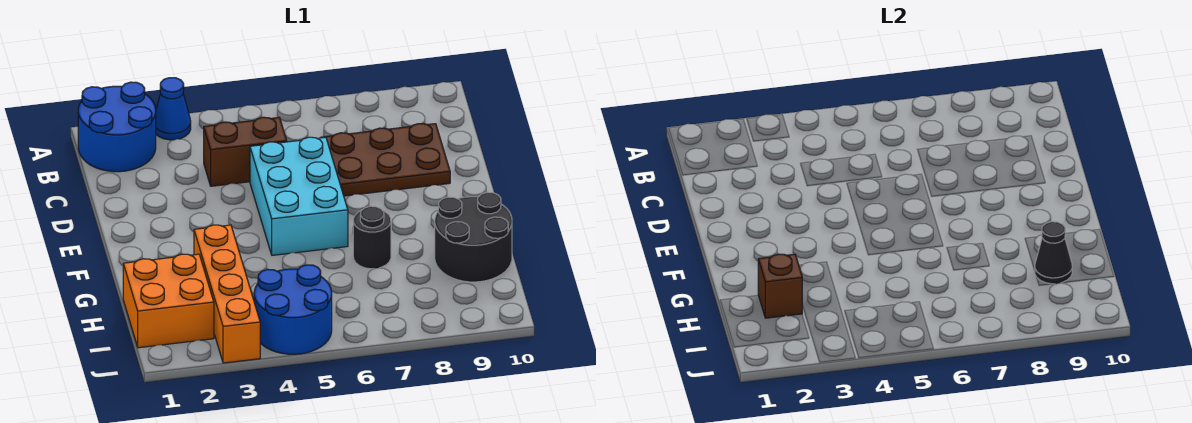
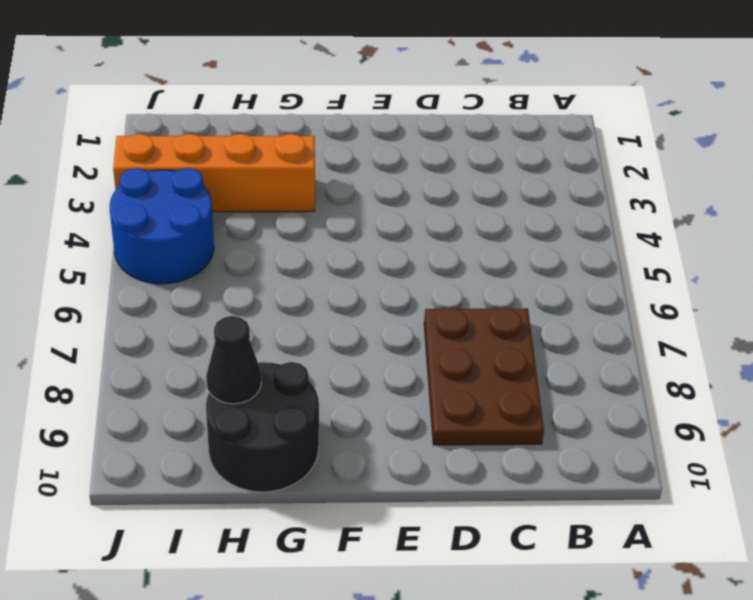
none -> blue 2x2 round brick [78,82,156,172]
none -> blue 1x1 cone [156,78,191,140]
none -> brown 1x2 brick [204,117,287,186]

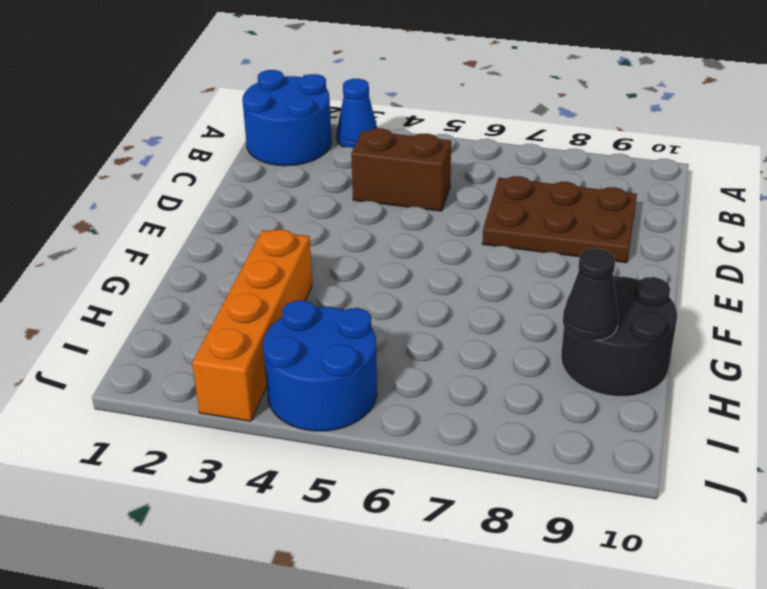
none -> cyan 2x3 brick [250,137,348,255]
none -> black 1x1 round brick [353,206,391,269]
none -> orange 2x2 brick [123,254,214,348]

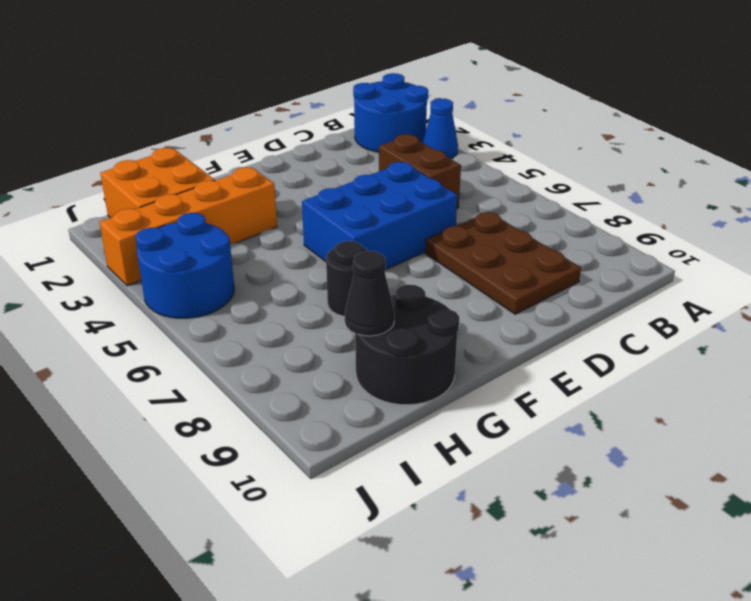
blue 2x3 brick [302,162,457,270] -> cyan 2x3 brick [250,137,348,255]
none -> brown 1x1 brick [758,254,802,318]

